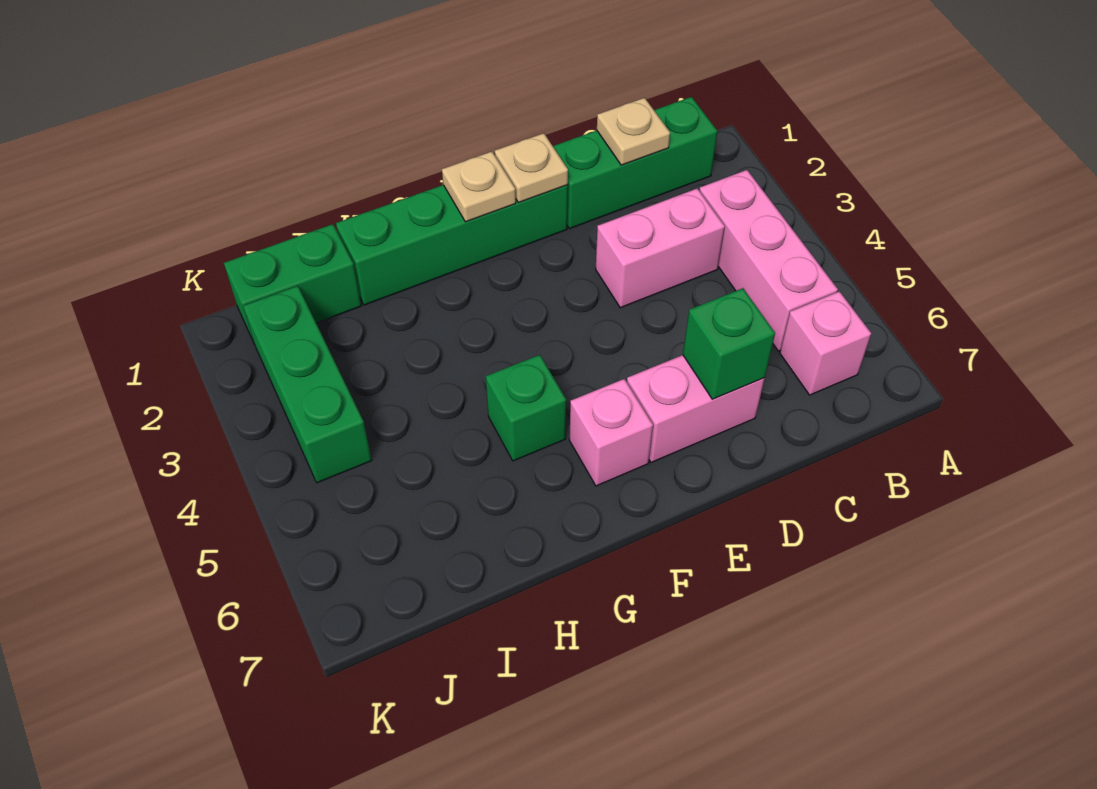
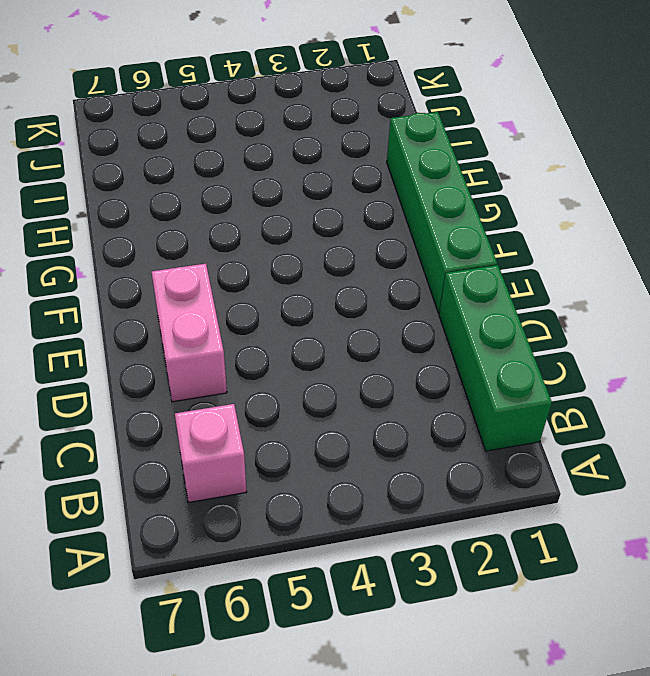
none -> pink 1x3 brick [699,170,838,351]
none -> pink 1x2 brick [596,188,725,308]
none -> pink 1x1 brick [569,379,653,486]

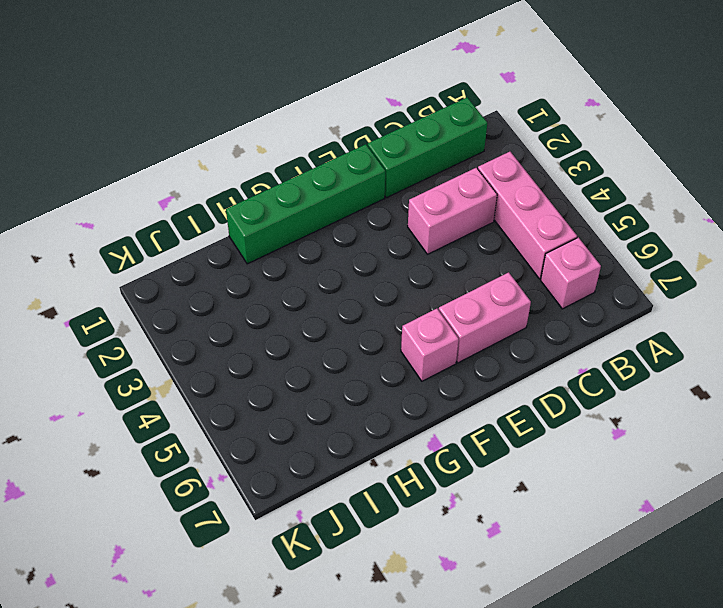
none -> green 1x1 brick [486,355,566,461]
none -> green 1x2 brick [224,224,361,342]
none -> green 1x3 brick [243,286,372,483]

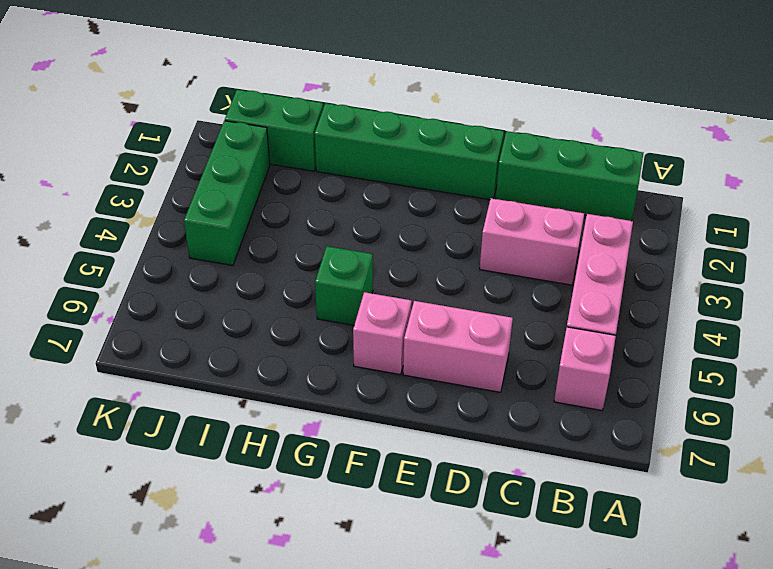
none -> tan 1x1 plate [597,98,670,165]
none -> green 1x1 brick [683,288,775,399]
none -> tan 1x1 plate [495,133,568,203]

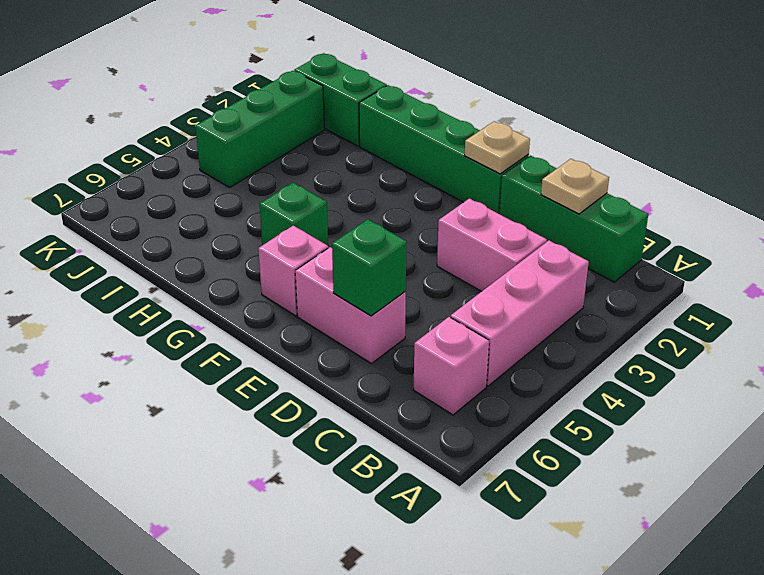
none -> tan 1x1 plate [442,152,516,222]

